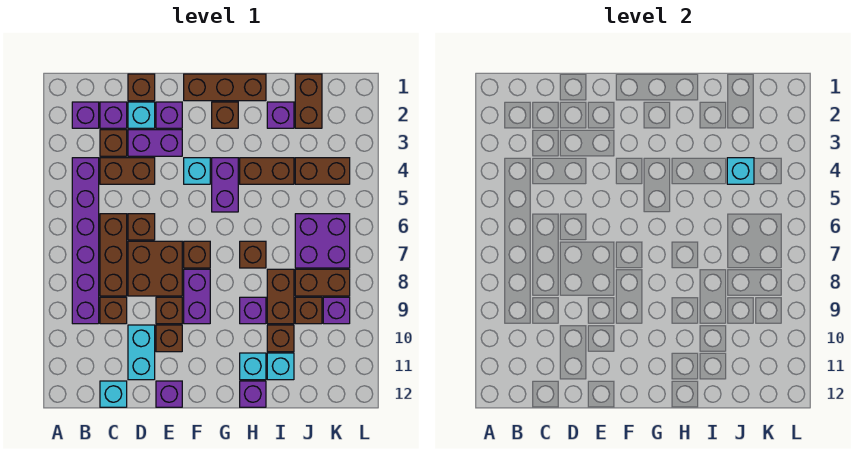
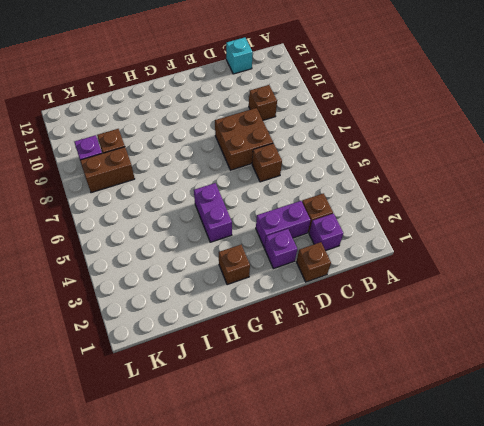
none -> purple 1x1 brick [72,102,99,128]
none -> purple 1x6 brick [72,158,99,324]
none -> brown 1x2 brick [100,158,155,184]
none -> brown 1x3 brick [100,214,127,296]

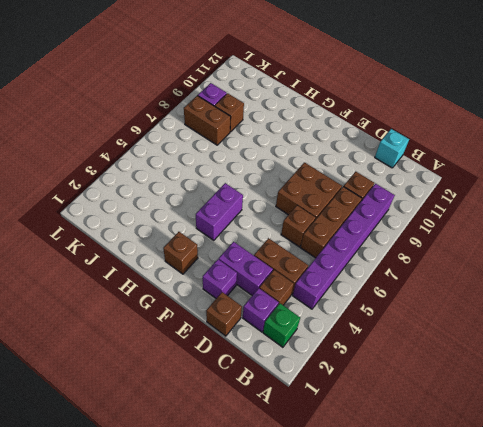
green 1x1 brick [263,303,300,347] -> purple 1x1 brick [72,102,99,128]
none -> cyan 1x1 brick [128,102,155,128]
none -> cyan 1x2 brick [128,325,155,380]
none -> brown 1x1 brick [156,297,182,324]
none -> brown 1x1 brick [156,325,182,352]

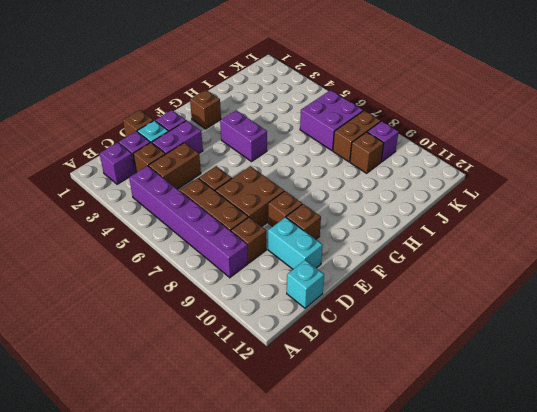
none -> purple 1x1 brick [156,381,182,407]
none -> brown 1x3 brick [184,74,266,101]
none -> cyan 1x1 brick [184,158,210,184]
none -> brown 1x1 brick [184,241,210,268]

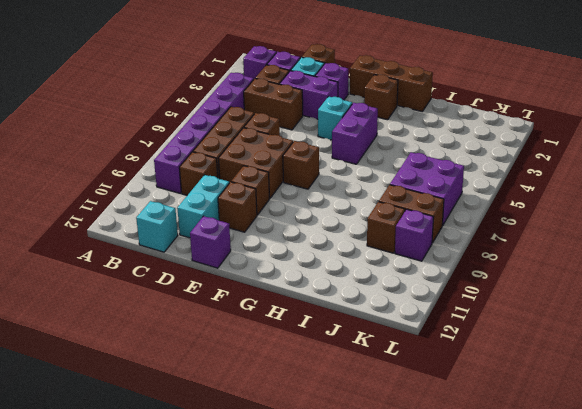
none -> purple 1x2 brick [184,269,210,324]
none -> brown 1x2 brick [240,158,294,184]
none -> brown 1x1 brick [240,241,266,268]
none -> purple 1x1 brick [240,297,266,324]

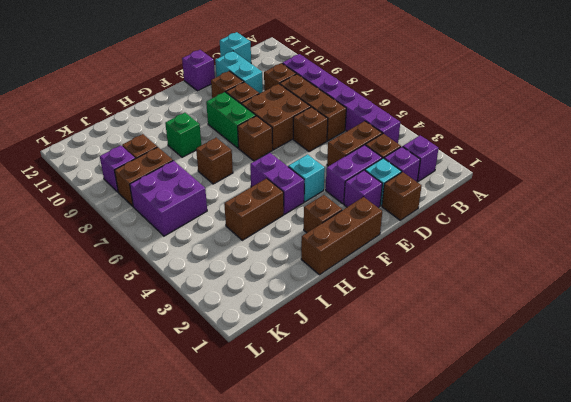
green 1x2 brick [206,92,256,148] -> purple 1x2 brick [184,269,210,324]
green 1x1 brick [165,113,201,157] -> purple 1x1 brick [240,297,266,324]
none -> cyan 1x1 brick [240,353,266,380]
none -> purple 1x1 brick [240,381,266,407]
none -> purple 1x1 brick [267,102,294,128]
none -> brown 1x2 brick [267,269,294,324]

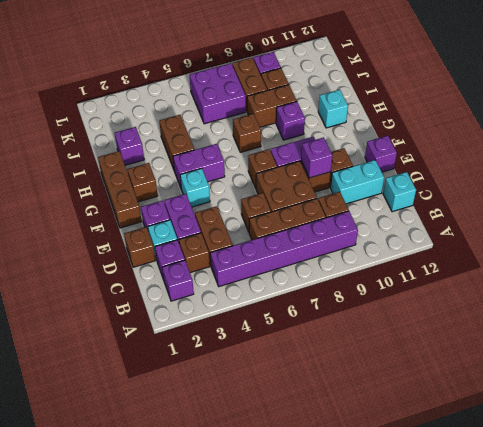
purple 1x1 brick [301,137,332,178] -> purple 1x1 brick moved to [240,381,266,407]
none -> brown 1x1 brick [267,325,294,352]
none -> cyan 1x1 brick [267,353,294,380]
none -> brown 1x2 brick [295,74,322,128]
none -> brown 1x2 brick [295,158,350,184]

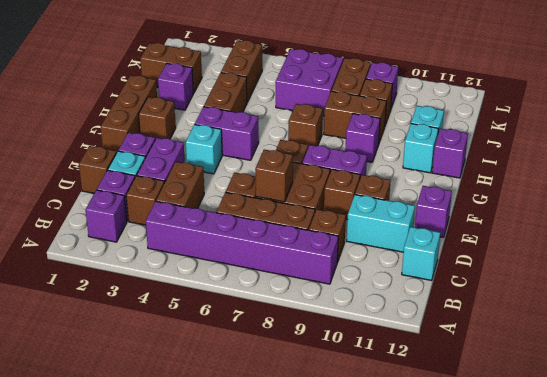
brown 1x1 brick [255,149,293,202] -> brown 1x1 brick moved to [267,325,294,352]
none -> cyan 1x1 brick [727,158,754,184]

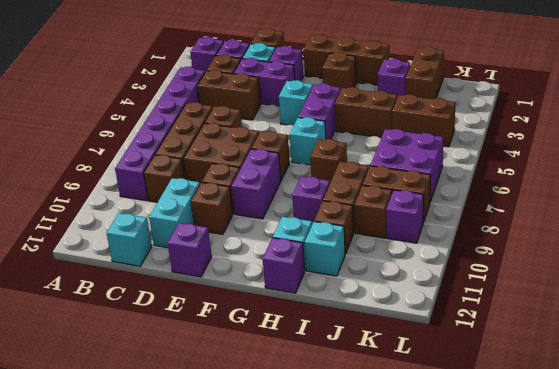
cyan 1x1 brick [290,117,326,165] -> cyan 1x1 brick moved to [727,158,754,184]

